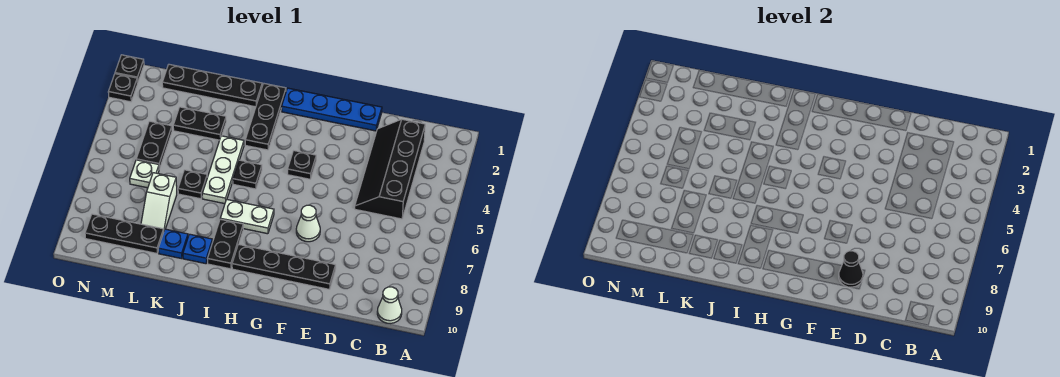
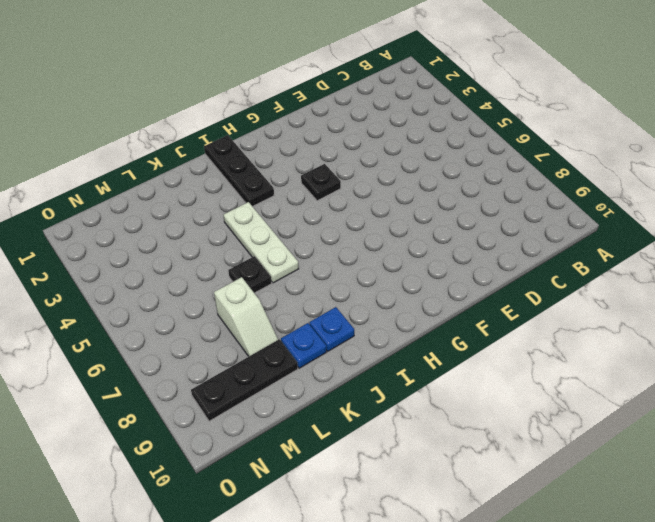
none -> white 1x1 cone [377,287,402,323]
none -> black 2x4 slope [355,119,425,219]
none -> blue 1x4 plate [282,88,382,131]

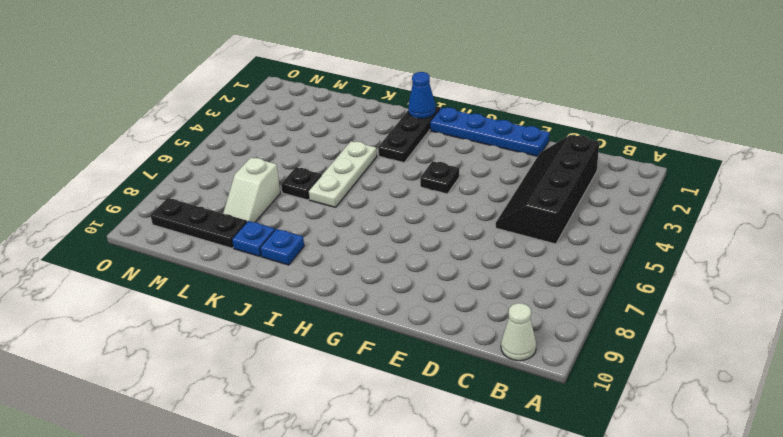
blue 1x1 cone [408,72,436,119] -> none
none -> black 1x4 plate [232,244,336,289]
none -> white 1x1 cone [296,205,320,242]
none -> white 1x2 plate [220,200,274,234]

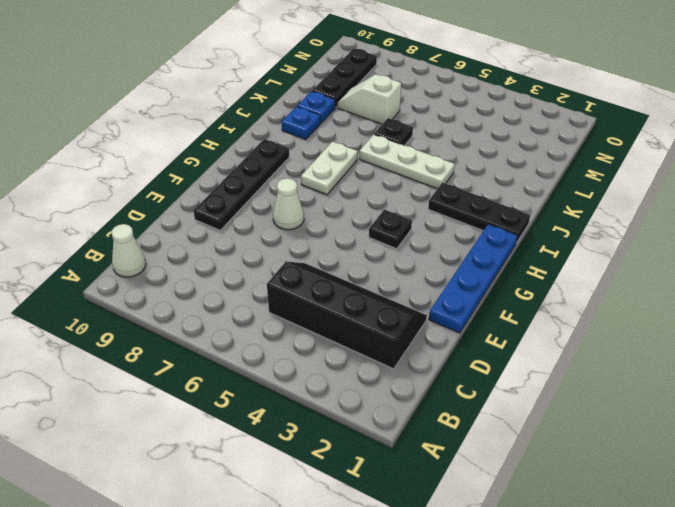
none -> black 1x1 plate [233,160,262,189]
none -> black 1x2 plate [208,219,243,269]
none -> black 1x4 plate [162,64,262,107]

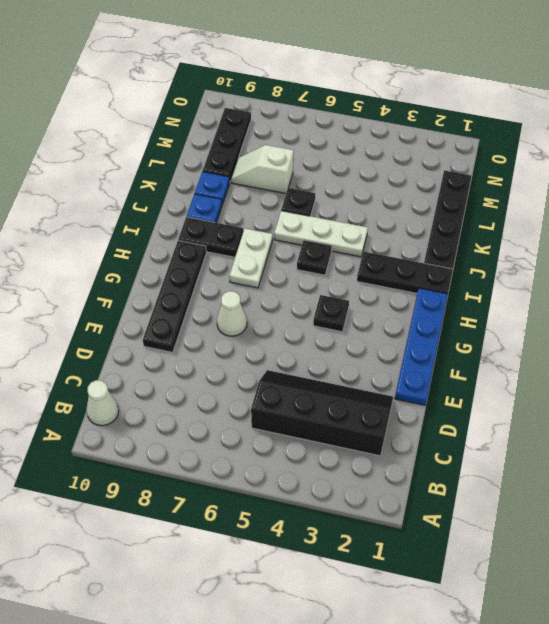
none -> black 1x2 plate [173,107,226,140]
none -> black 1x2 plate [136,121,172,169]
none -> white 1x1 plate [130,160,159,188]

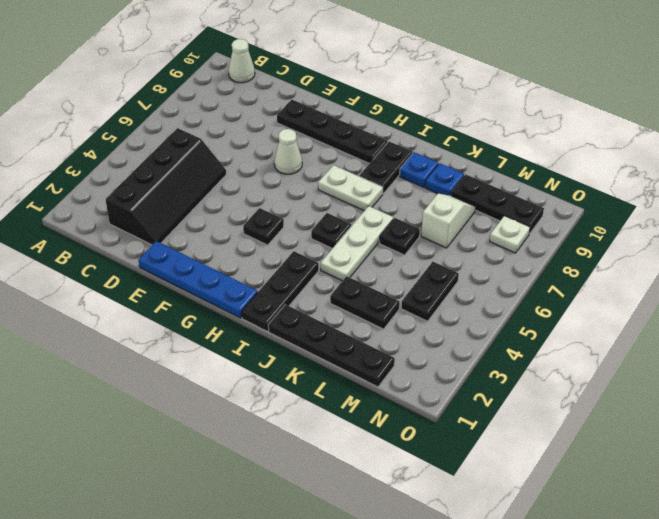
white 1x1 plate [490,216,530,253] -> white 1x1 plate moved to [130,160,159,188]
none -> black 1x1 plate [115,55,144,83]
none -> black 1x1 plate [108,74,137,102]
none -> black 1x1 cone [839,251,863,287]

